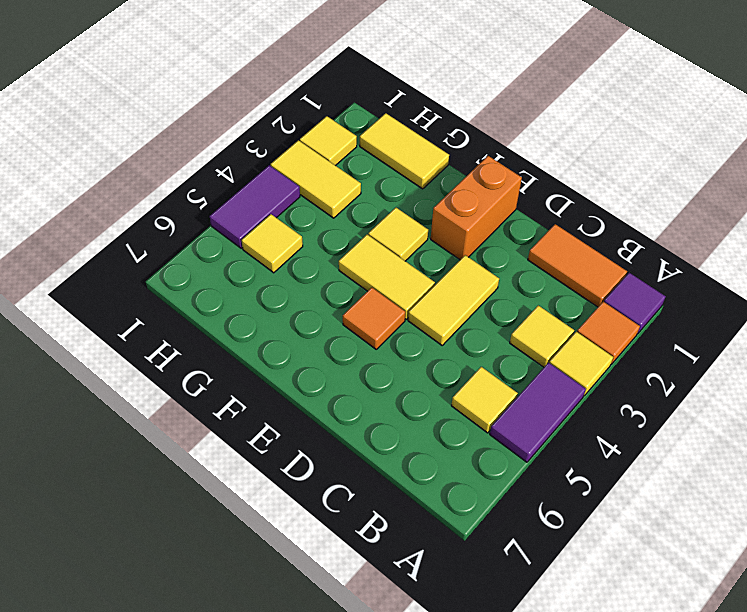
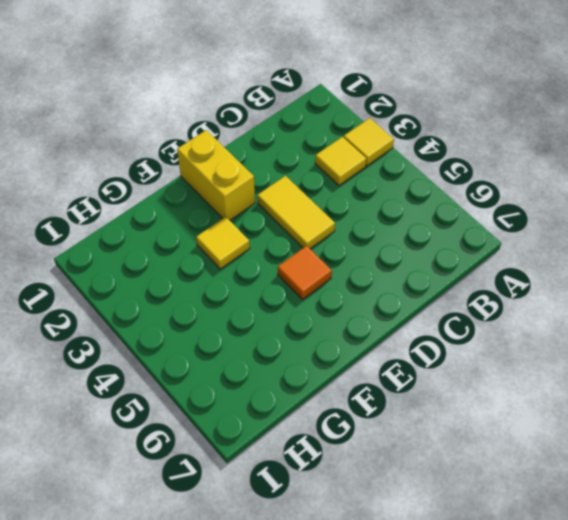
yellow 1x2 brick [177,130,255,220] -> orange 1x2 brick [431,156,522,260]
none -> purple 1x1 tile [604,273,666,334]
none -> orange 1x1 tile [577,302,640,364]
none -> purple 1x2 tile [490,363,586,462]

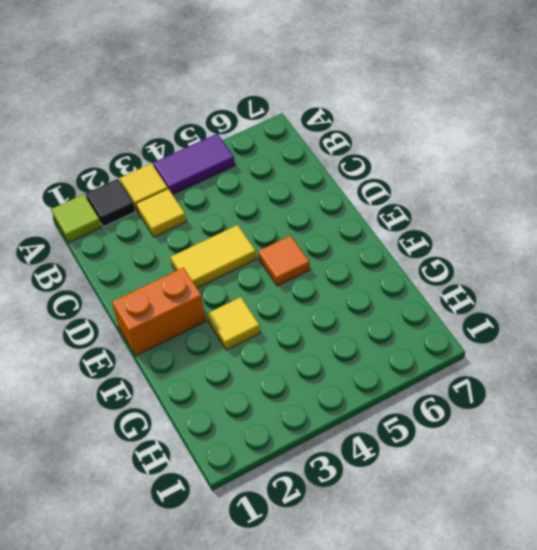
lime 1x1 tile [51,194,101,243] -> purple 1x1 tile [604,273,666,334]
black 1x1 tile [86,179,135,227] -> orange 1x1 tile [577,302,640,364]
none -> orange 1x2 tile [528,224,627,307]
none -> yellow 1x1 tile [451,367,518,433]
none -> yellow 1x2 tile [339,235,435,319]

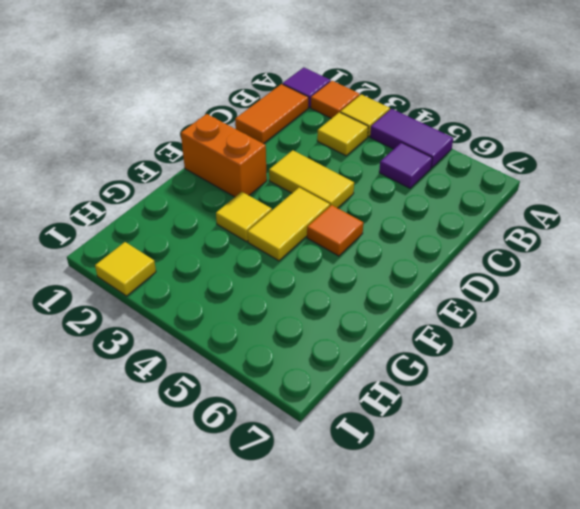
purple 1x1 tile [379,143,432,188] -> yellow 1x1 tile [451,367,518,433]
none -> yellow 1x2 tile [360,113,449,189]
none -> yellow 1x2 tile [271,140,361,218]
none -> yellow 1x1 tile [242,214,303,273]

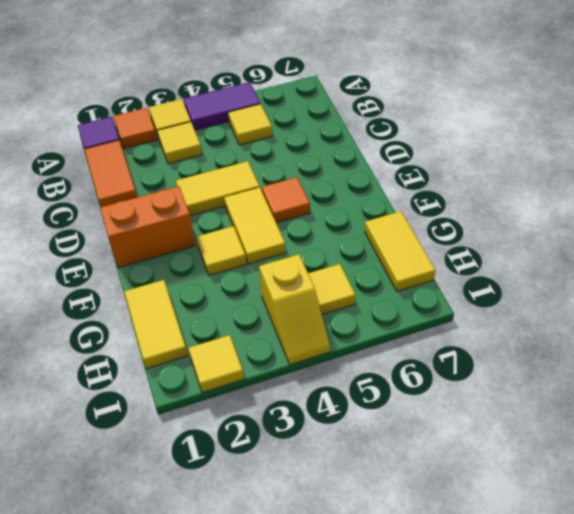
yellow 1x2 tile [365,211,436,291] -> yellow 1x2 tile moved to [271,140,361,218]
yellow 1x2 slope [259,254,330,365] -> purple 1x2 tile [210,165,300,248]

